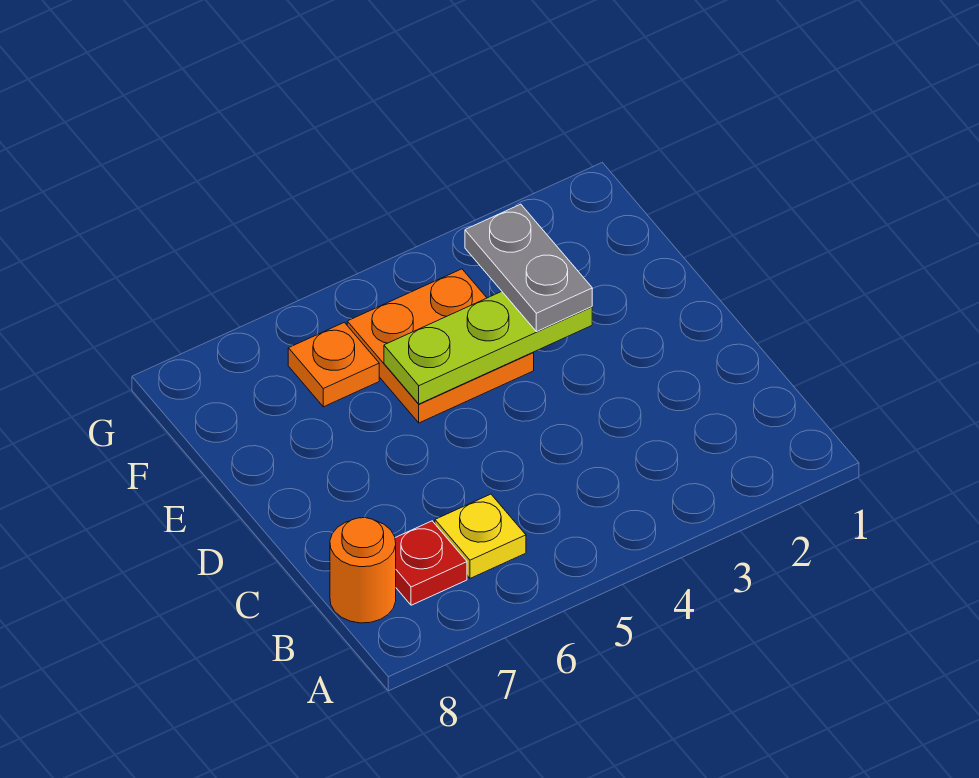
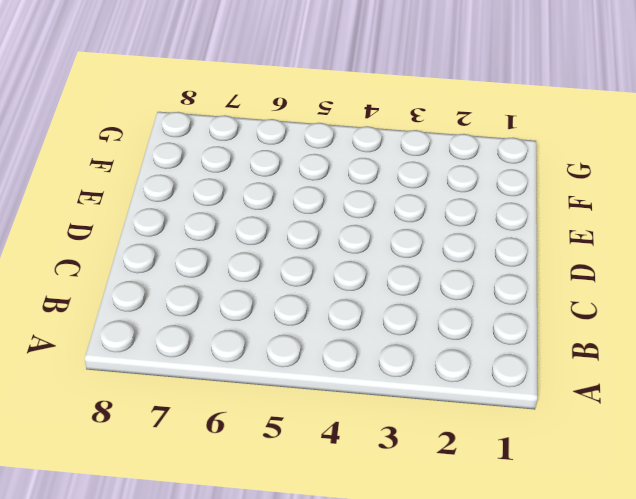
none -> yellow 1x1 plate [435,494,526,578]
none -> red 1x1 plate [395,521,467,605]

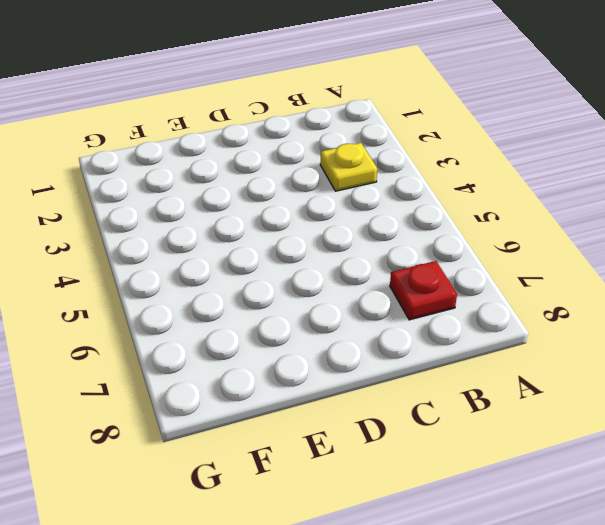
yellow 1x1 plate [320,143,377,191] -> yellow 1x1 plate moved to [435,494,526,578]
none -> orange 1x1 round brick [330,518,396,623]
none -> orange 2x2 plate [347,269,534,423]

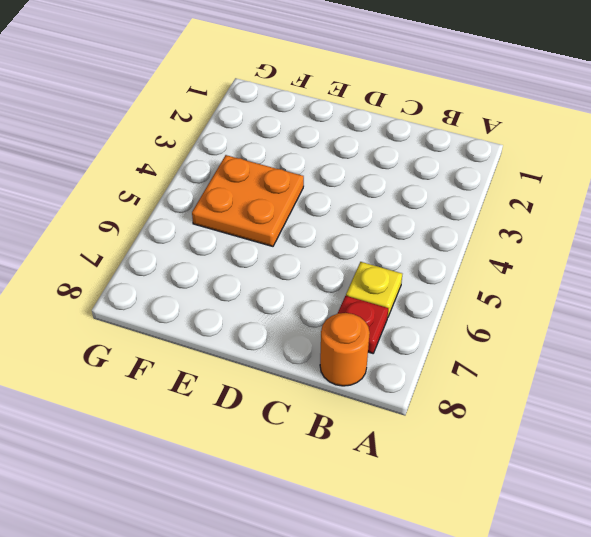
none -> orange 1x1 plate [288,322,379,407]
none -> lime 1x3 plate [384,292,592,404]

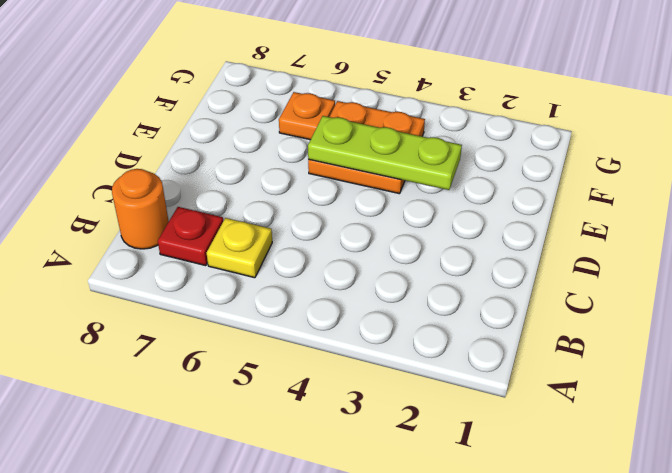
none -> grey 1x2 plate [465,204,592,332]

